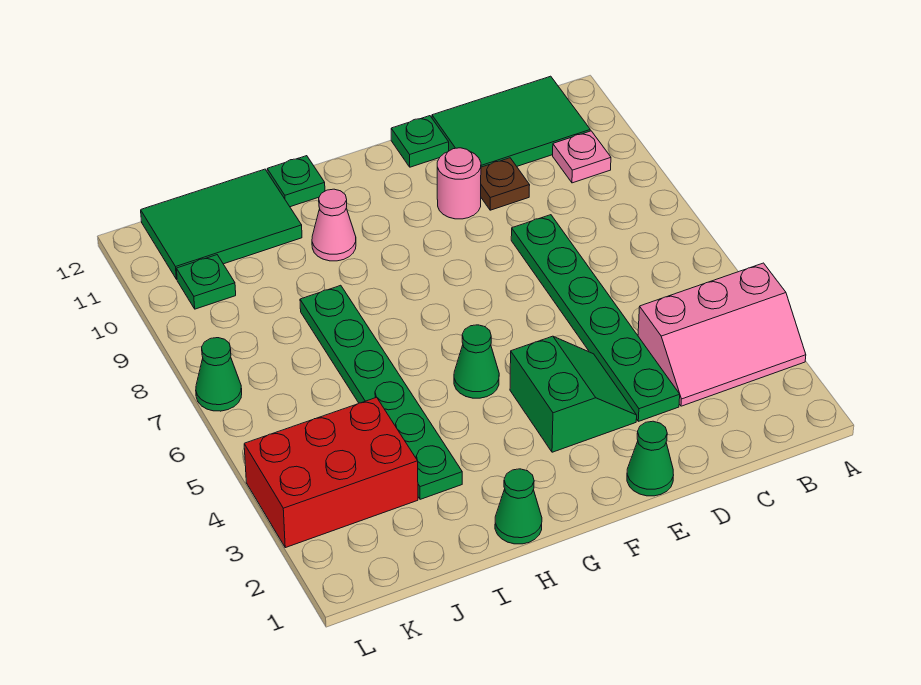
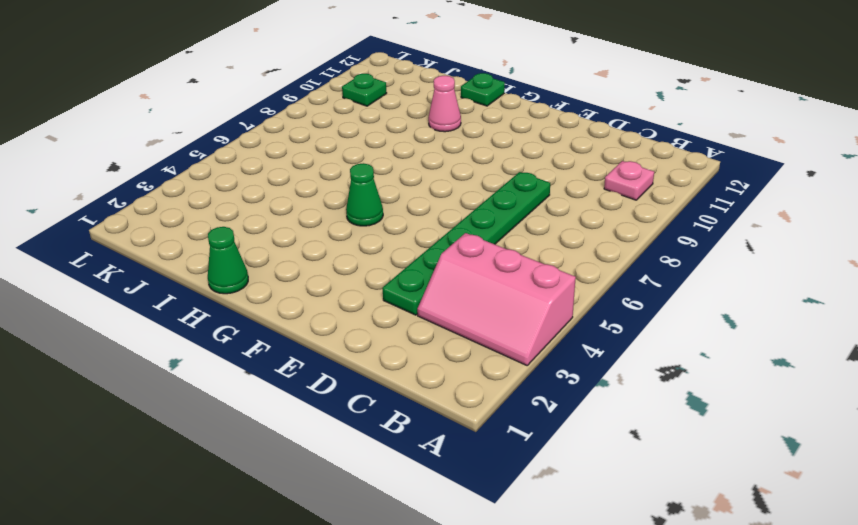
none -> green 2x3 tile [432,76,590,167]
none -> brown 1x1 plate [481,158,530,210]
none -> green 1x1 cone [627,421,673,496]

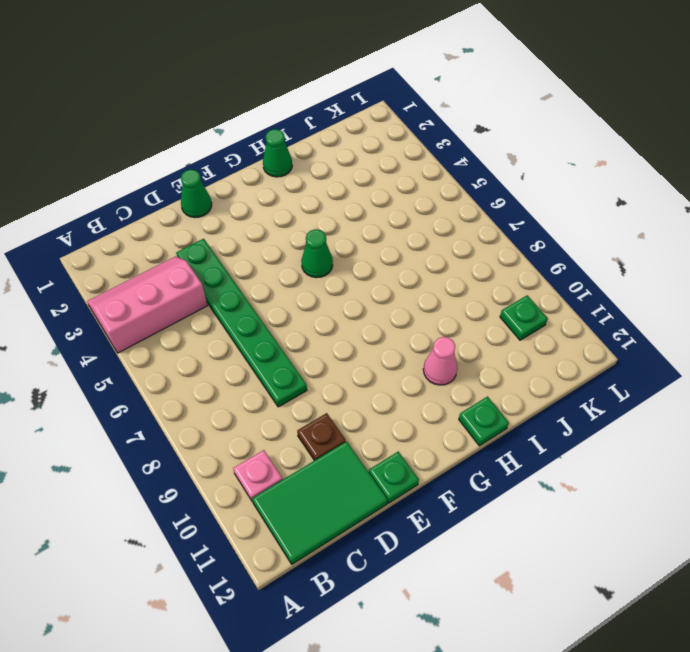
none -> green 2x2 slope [510,336,637,452]
none -> pink 1x1 round brick [437,148,481,219]
none -> green 1x6 plate [300,285,462,499]

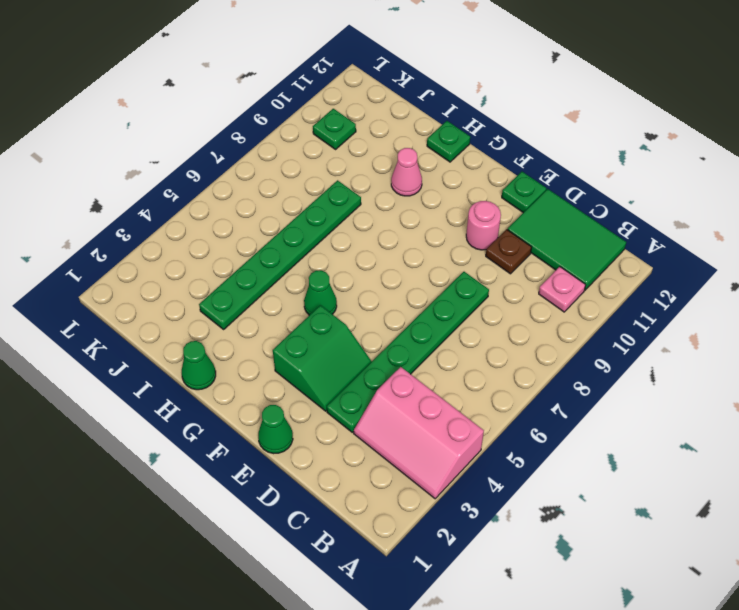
none -> green 2x3 tile [141,169,302,279]
none -> red 2x3 brick [244,397,418,548]
none -> green 1x1 cone [196,338,242,411]

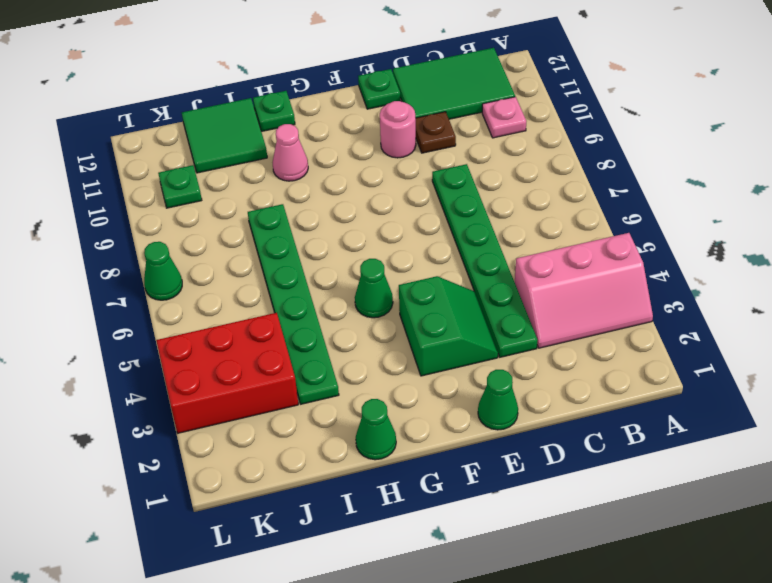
green 2x2 tile [182,98,267,173] -> green 2x3 tile [141,169,302,279]

